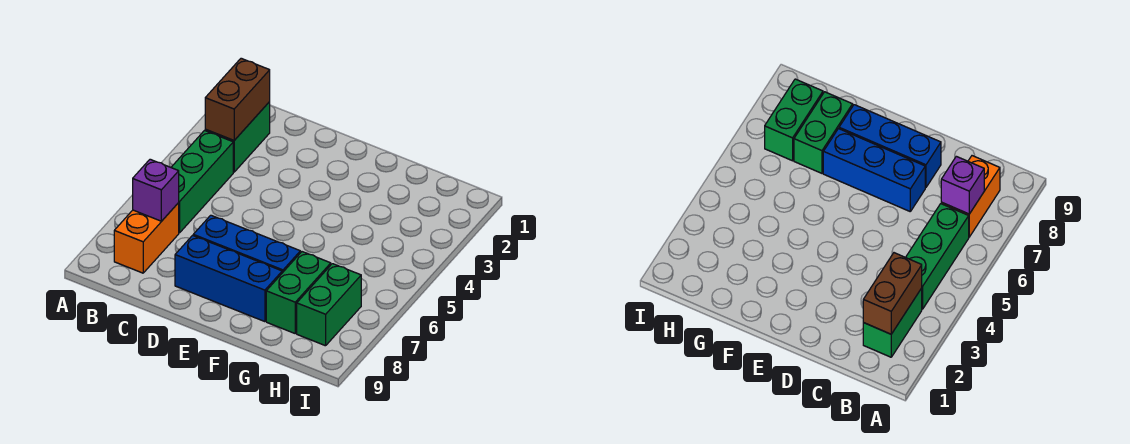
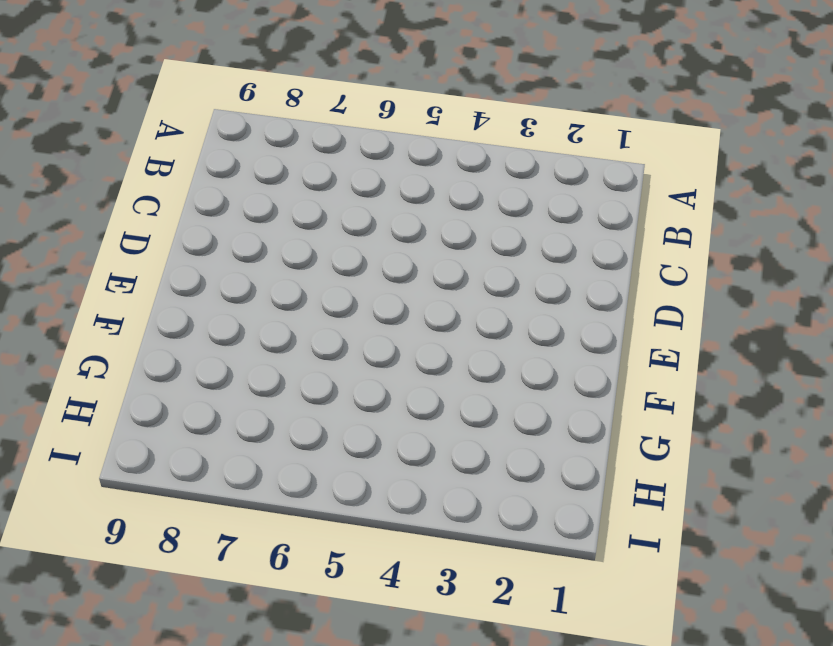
none -> green 1x2 brick [205,102,270,172]
none -> green 1x3 brick [171,131,233,233]

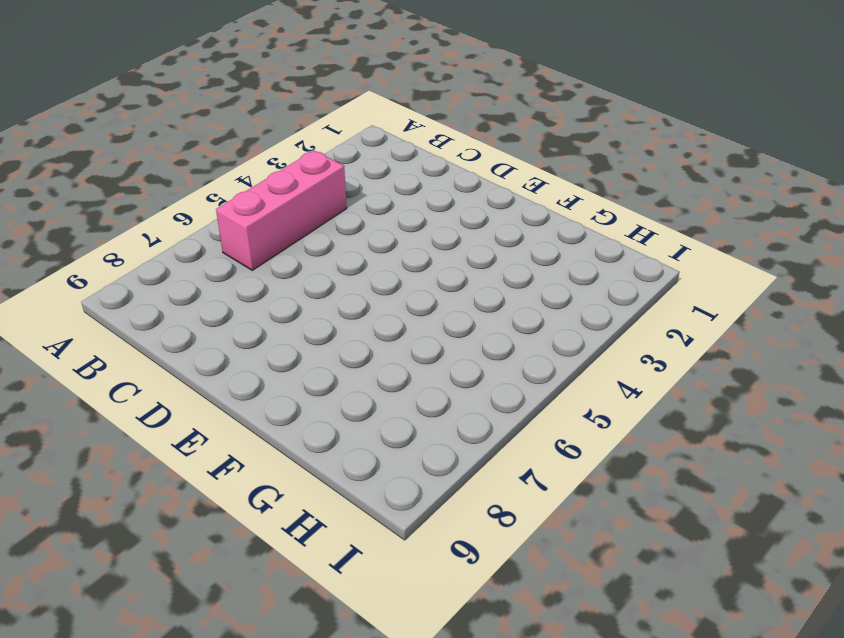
pink 1x3 brick [216,151,347,270] -> green 1x3 brick [171,131,233,233]
none -> green 1x2 brick [205,102,270,172]
none -> orange 1x2 brick [114,203,179,273]

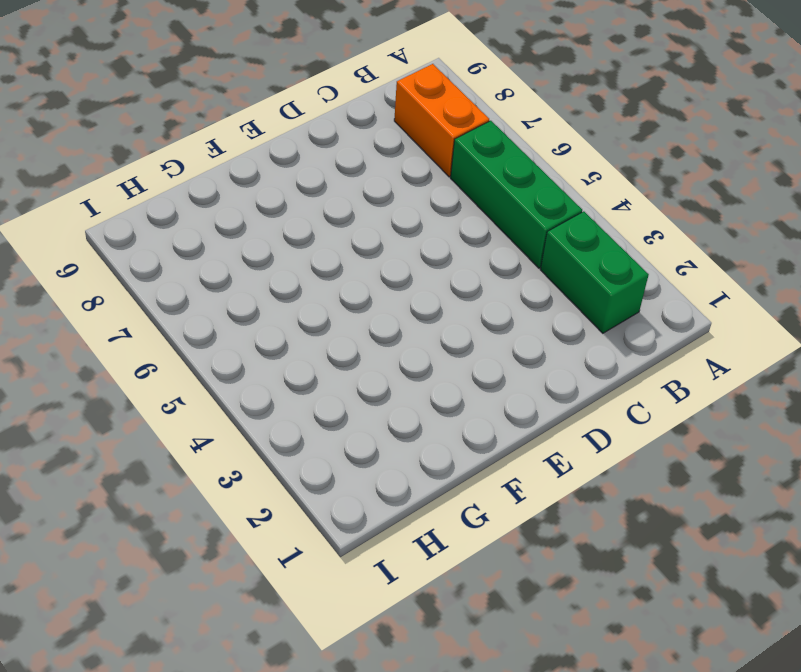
none -> blue 1x3 brick [193,215,300,273]
none -> blue 1x3 brick [175,235,282,322]

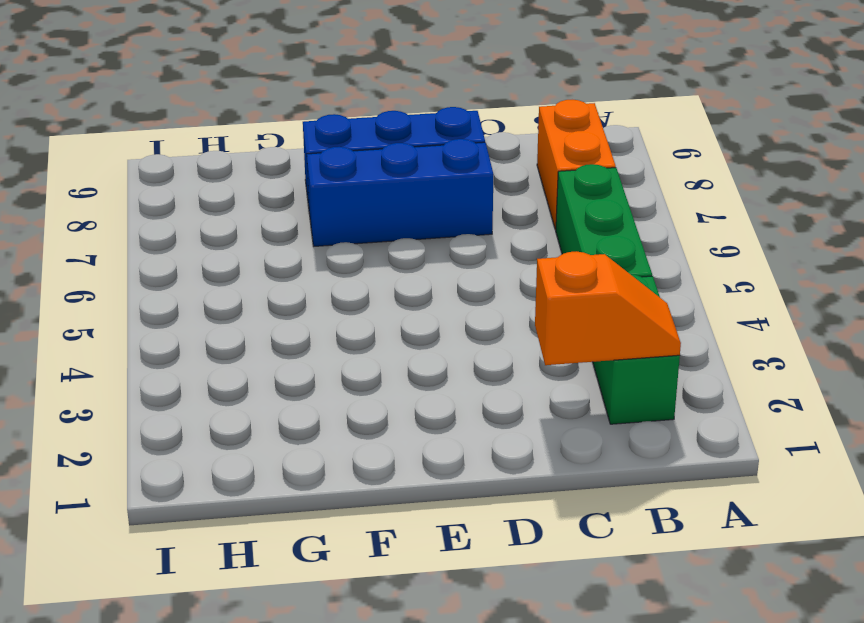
orange 1x2 slope [535,251,681,365] -> brown 1x2 brick [205,58,270,140]
none -> green 1x2 brick [266,252,331,333]
none -> green 1x2 brick [297,264,361,346]

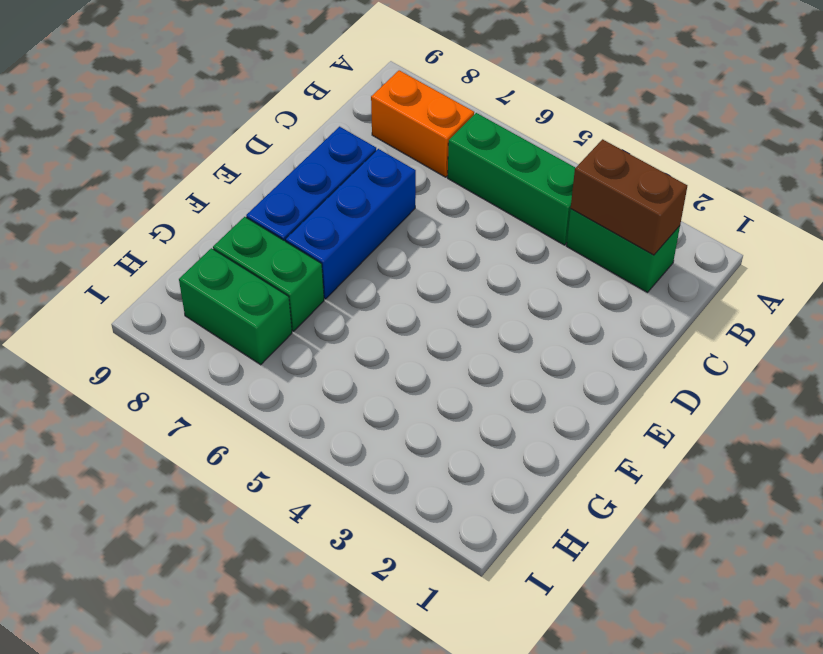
none -> purple 1x1 brick [133,159,179,221]

